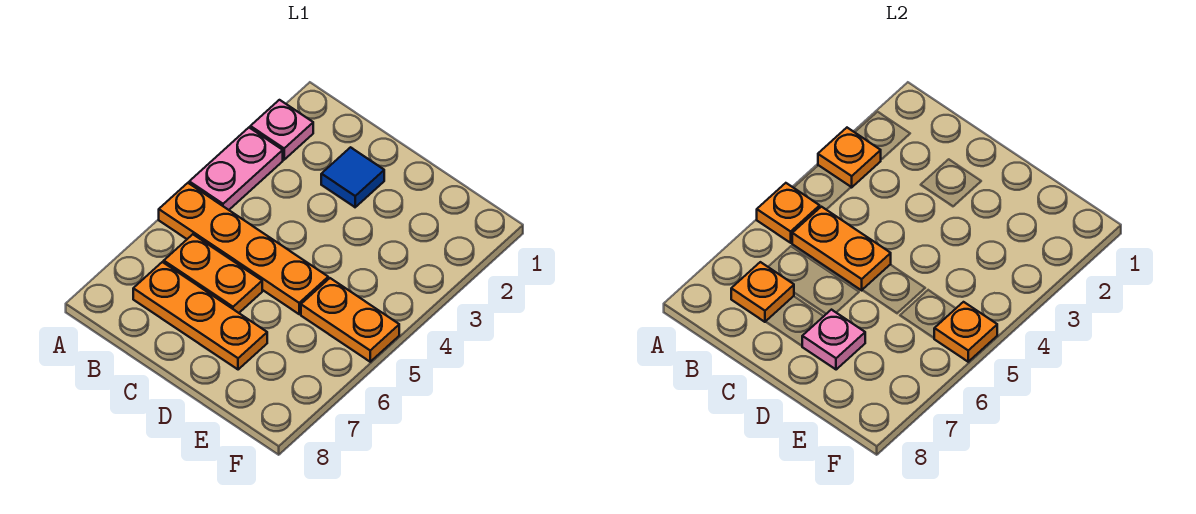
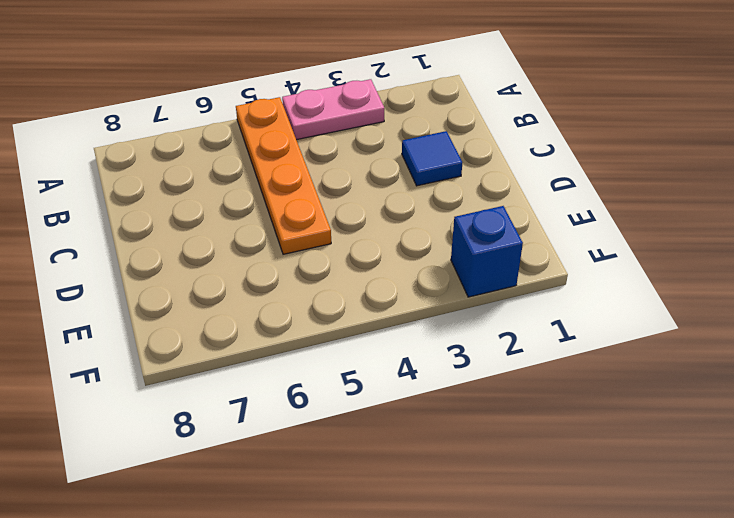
blue 1x1 brick [451,206,523,297] -> none
none -> pink 1x1 plate [250,100,313,160]
none -> orange 1x2 plate [164,234,262,313]
none -> orange 1x3 plate [133,262,267,370]

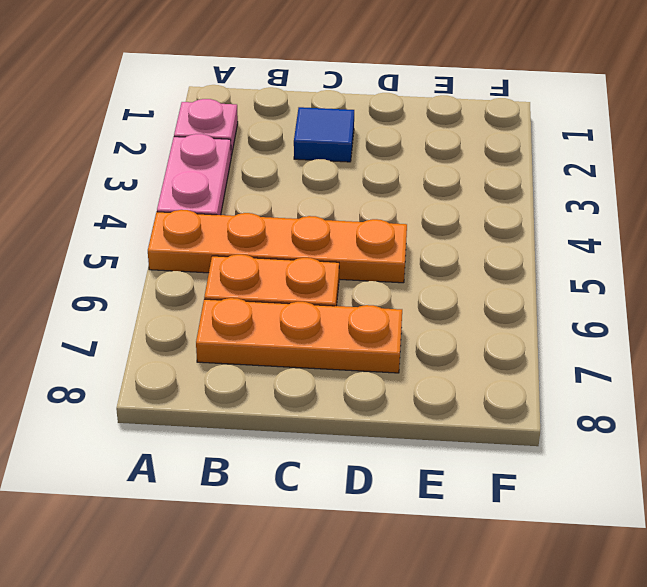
none -> orange 1x2 plate [301,278,399,362]
none -> orange 1x1 plate [818,128,881,187]
none -> orange 1x1 plate [757,183,820,243]

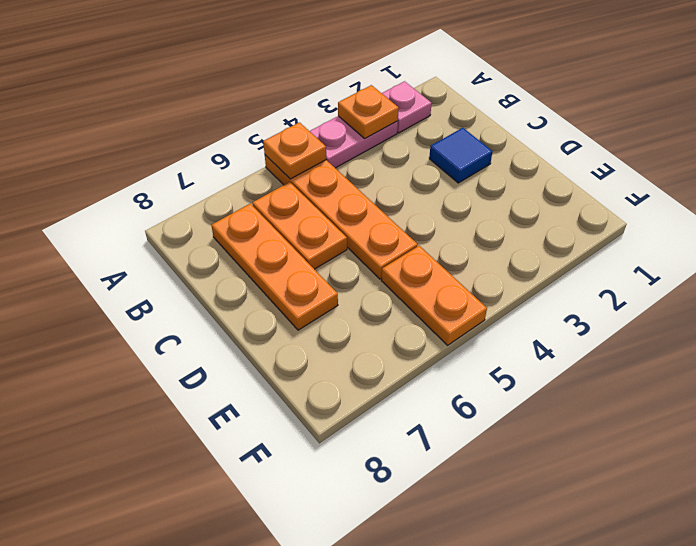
none -> orange 1x2 plate [792,207,891,290]
none -> orange 1x1 plate [731,262,794,322]
none -> pink 1x1 plate [802,310,865,370]

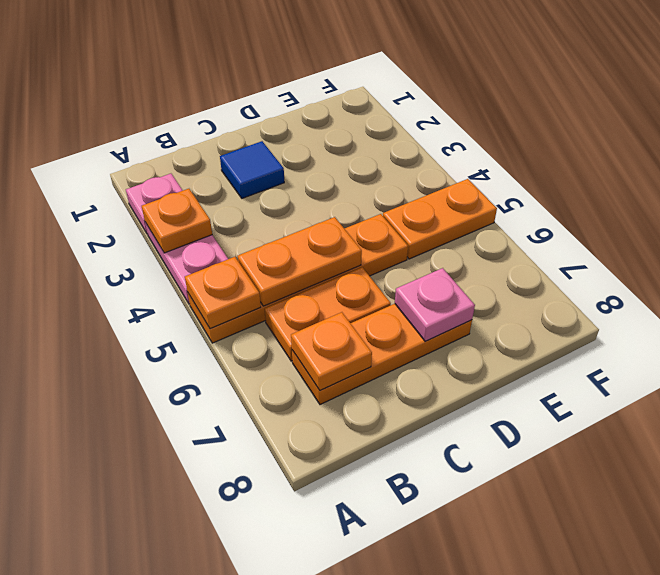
none -> orange 1x1 plate [934,302,997,362]

